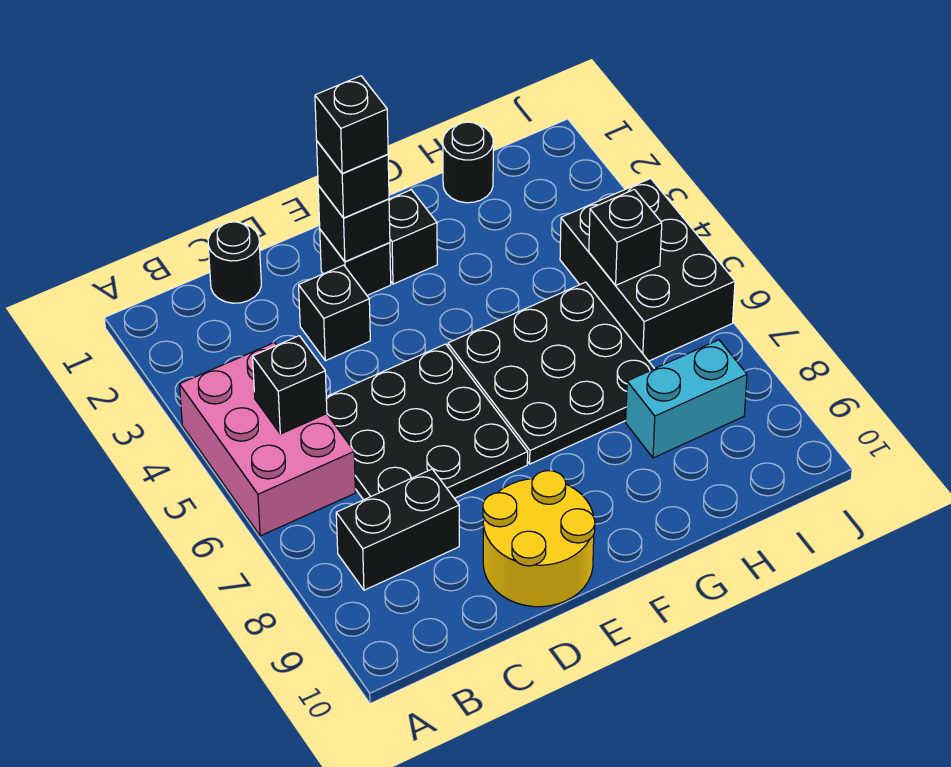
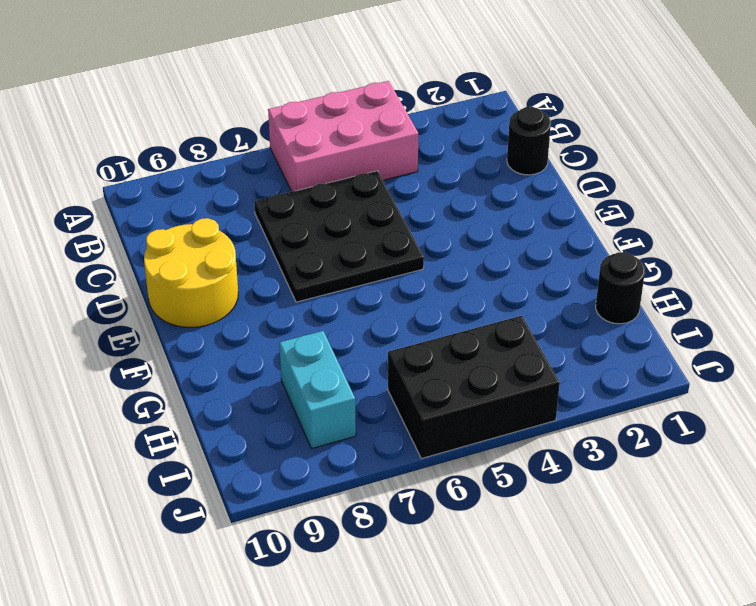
none -> black 1x2 brick [336,469,459,590]
none -> black 1x1 brick [299,265,370,361]
none -> black 1x1 brick [320,230,391,295]

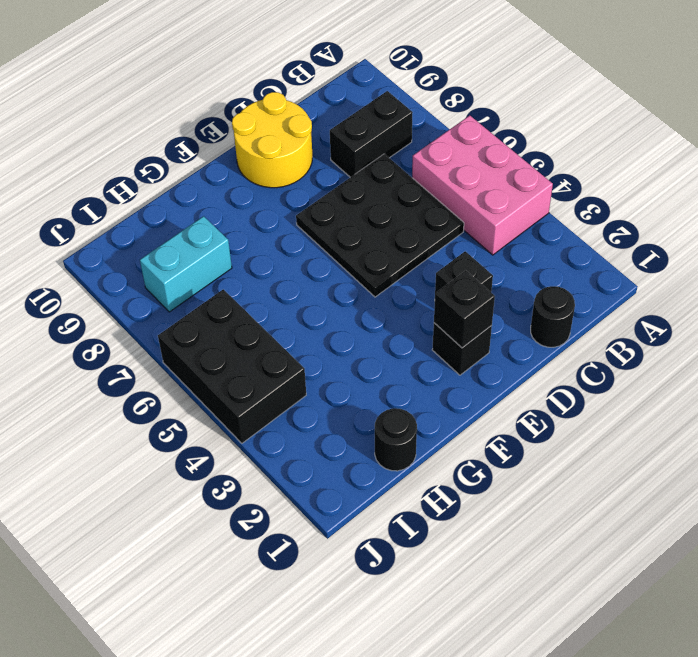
none -> black 1x1 brick [389,190,437,284]
none -> black 3x3 plate [448,282,654,464]
none -> black 1x1 brick [253,336,327,434]

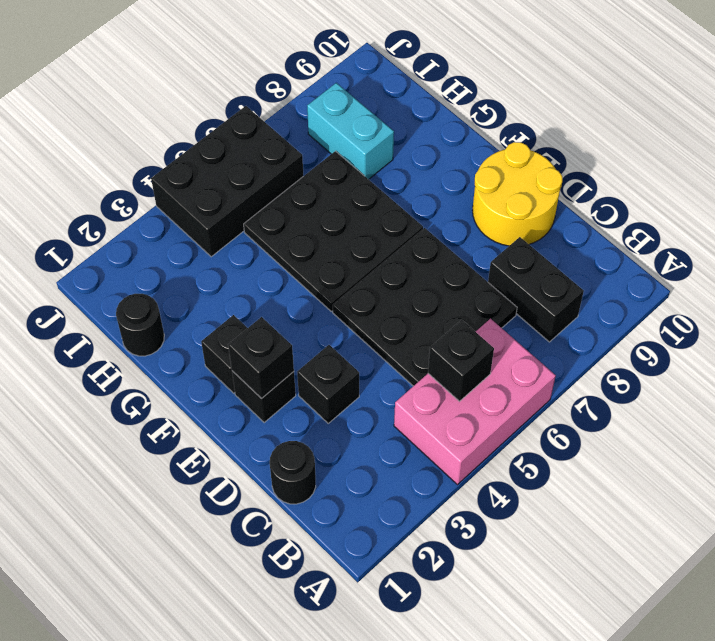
none -> black 1x1 brick [589,189,662,285]
none -> black 1x1 brick [317,141,389,218]
none -> black 1x1 brick [315,76,388,174]

